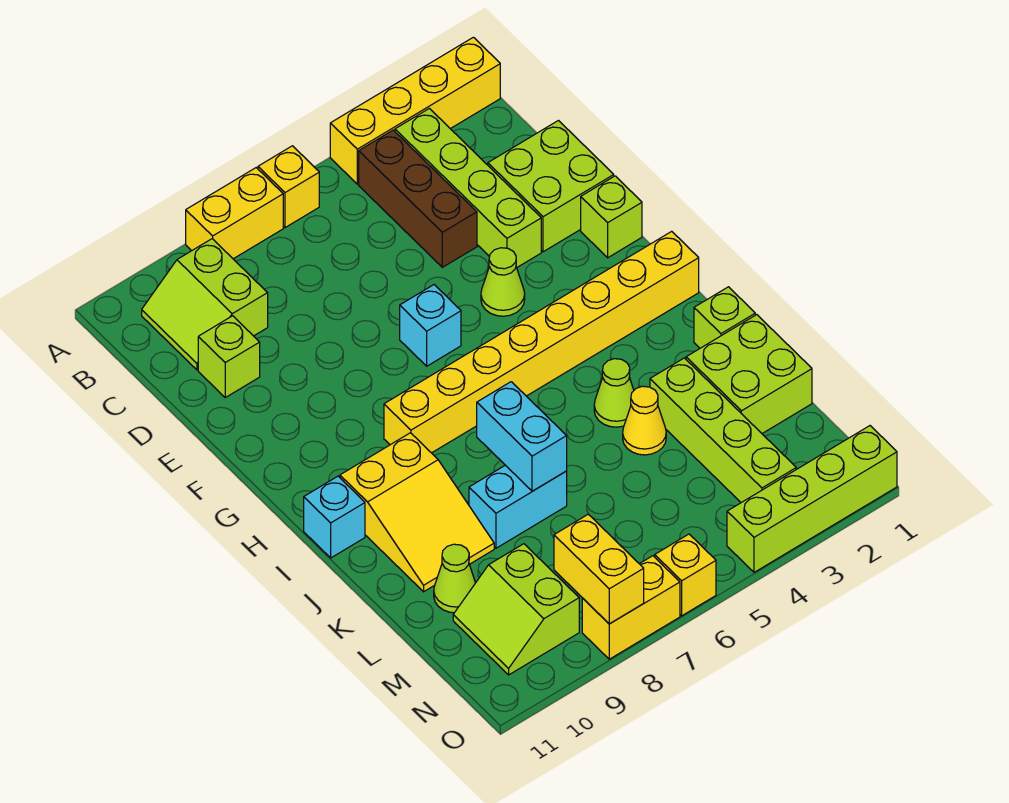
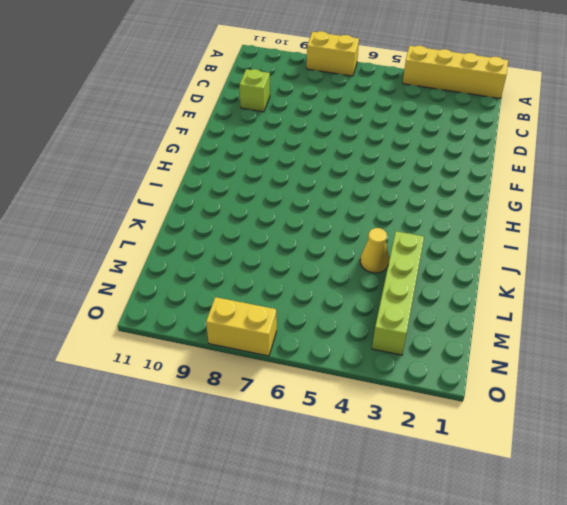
none -> yellow 1x1 brick [258,146,319,228]
none -> lime 1x4 brick [395,108,541,267]
none -> brown 1x3 brick [359,130,477,267]

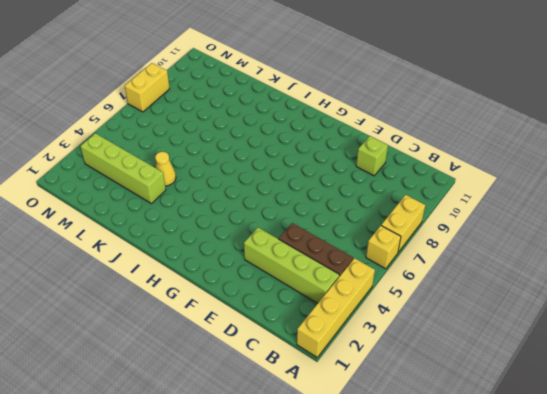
none -> lime 2x2 slope [142,239,268,370]
none -> lime 2x2 brick [488,121,614,252]
none -> lime 1x1 brick [581,176,642,258]

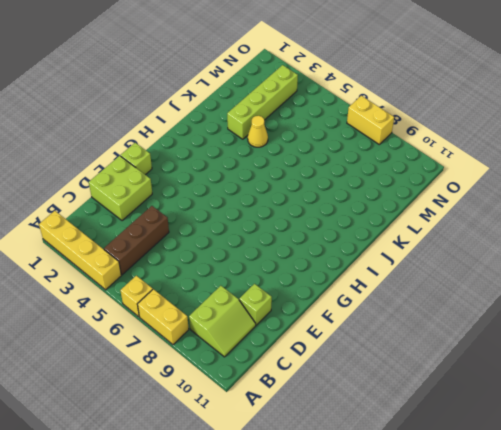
none -> lime 1x4 brick [395,108,541,267]
none -> lime 1x1 cone [481,248,525,316]
none -> cyan 1x1 brick [400,285,461,366]

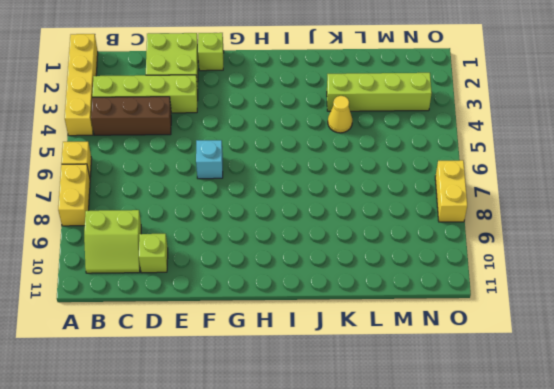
none -> lime 1x1 cone [481,248,525,316]
none -> yellow 1x8 brick [384,231,699,453]
none -> yellow 2x3 slope [340,433,494,592]

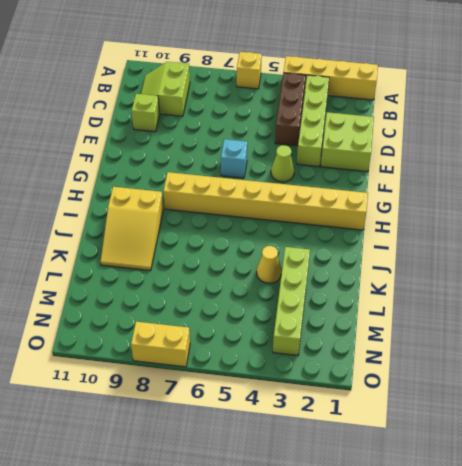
none -> yellow 1x2 brick [186,168,283,259]
none -> lime 1x1 brick [581,176,642,258]
none -> cyan 1x1 brick [304,476,365,558]

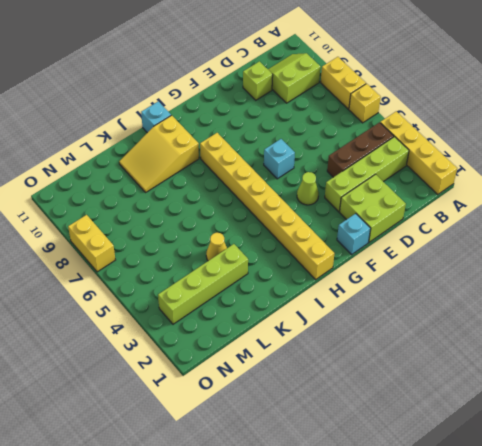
cyan 1x1 brick [337,214,371,255] -> lime 1x1 brick [581,176,642,258]
none -> lime 1x1 brick [694,287,755,348]
none -> lime 1x1 cone [594,359,634,427]
none -> lime 2x2 brick [686,315,812,433]

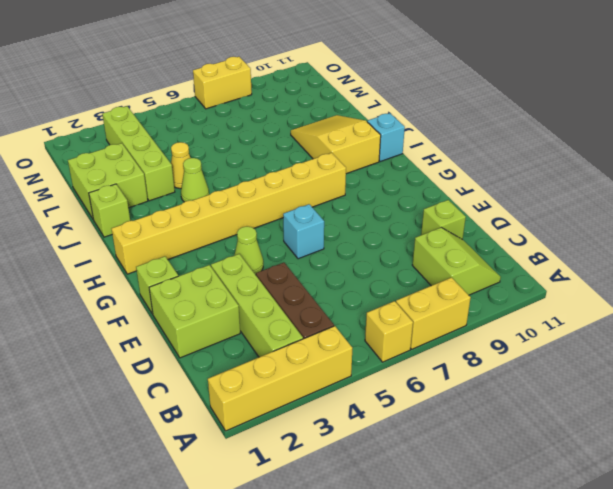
none -> cyan 1x2 brick [469,465,567,548]
none -> lime 1x1 cone [434,544,475,613]
none -> lime 2x2 slope [453,544,579,675]

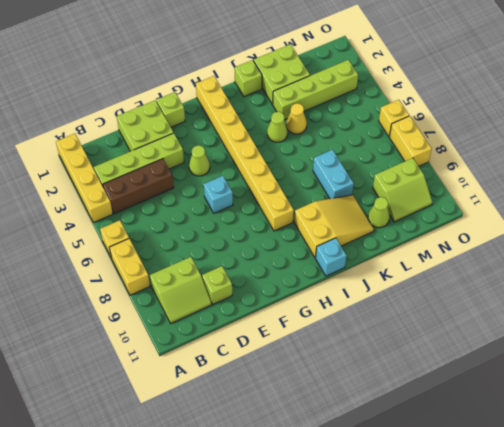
none -> lime 1x4 brick [727,426,897,572]
none -> cyan 1x2 brick [477,382,567,491]
none -> yellow 1x2 brick [554,514,644,624]

